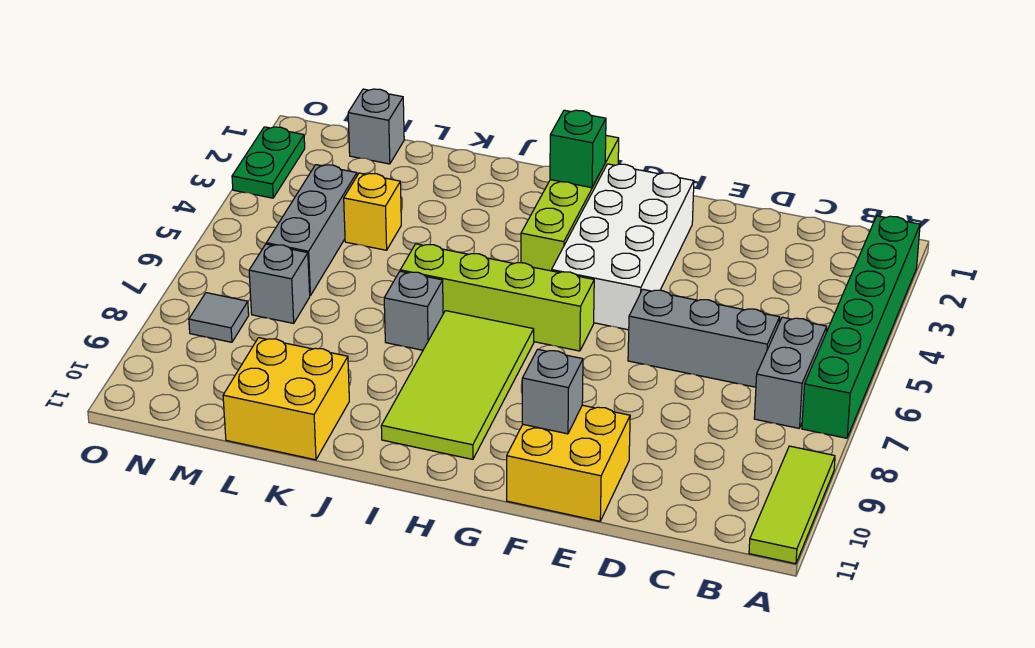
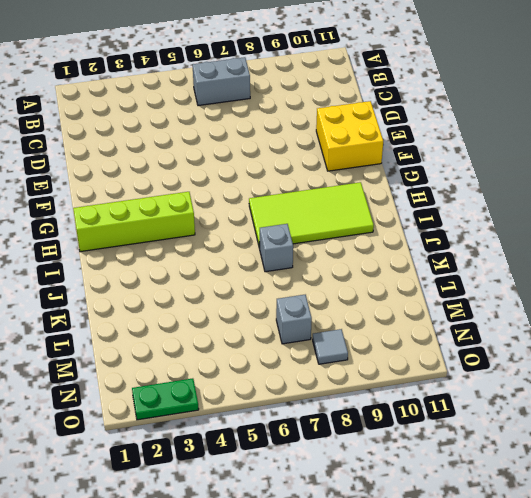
none -> green 1x6 brick [802,216,920,438]
none -> lime 1x3 tile [749,446,835,564]
none -> grey 1x3 brick [628,289,780,387]

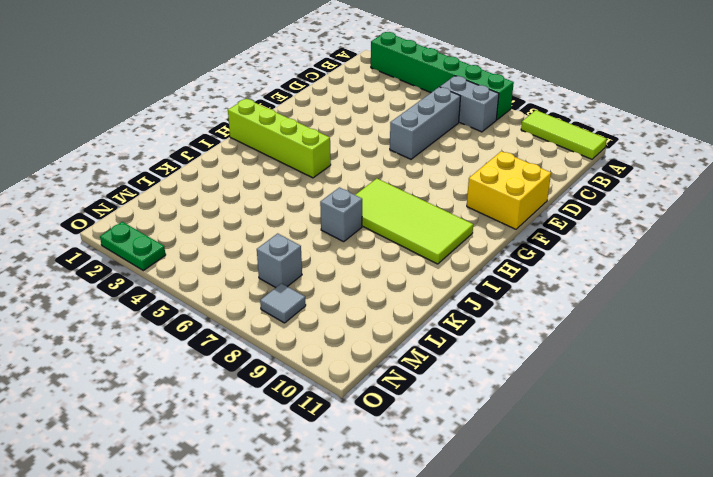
none -> white 2x4 brick [552,164,694,330]
none -> lime 1x4 brick [400,244,594,351]
none -> yellow 2x2 brick [223,338,349,460]

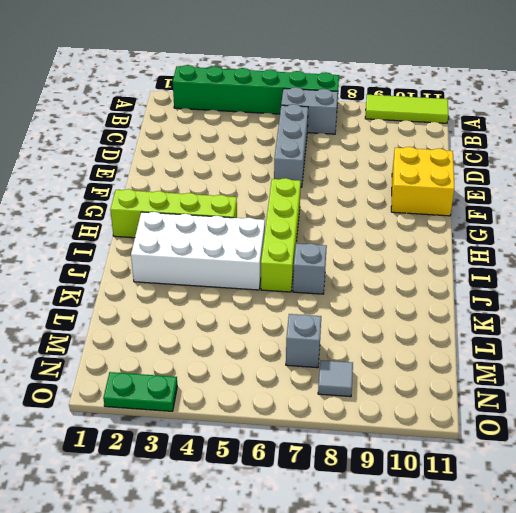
white 2x4 brick [131,212,265,290] -> white 2x4 brick moved to [552,164,694,330]
none -> lime 2x4 tile [381,311,534,459]
none -> yellow 2x2 brick [223,338,349,460]
none -> yellow 1x1 brick [344,173,401,250]

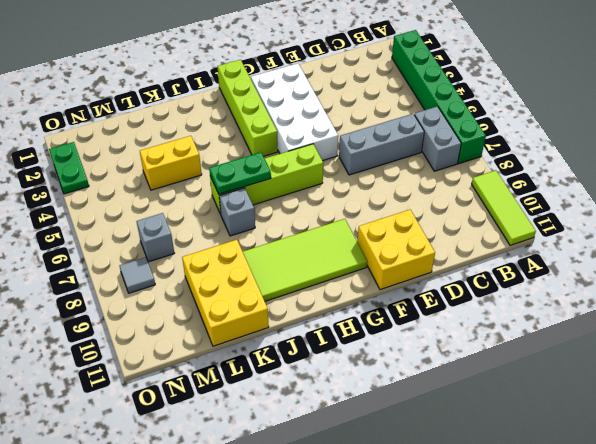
lime 2x4 tile [243,219,367,301] -> lime 2x4 tile turned to [381,311,534,459]
green 1x2 plate [209,152,271,194] -> none
yellow 1x2 brick [140,136,202,190] -> yellow 1x1 brick [344,173,401,250]
yellow 2x3 brick [182,240,269,346] -> yellow 2x2 brick [223,338,349,460]
none -> grey 1x1 brick [348,89,404,164]
none -> grey 1x3 brick [266,165,357,295]
none -> grey 1x1 brick [522,349,583,434]

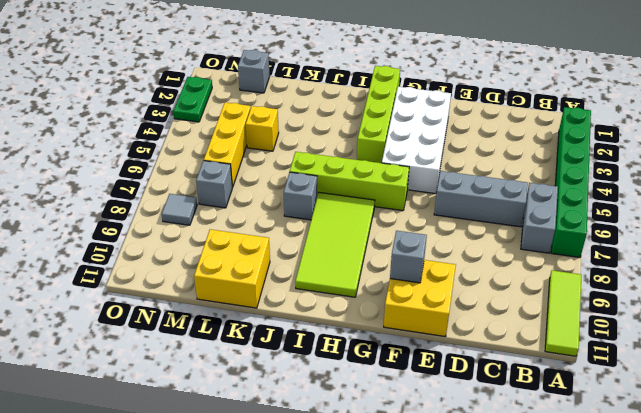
yellow 1x3 brick [204,103,251,187] -> grey 1x3 brick [266,165,357,295]
none -> green 1x1 brick [550,110,606,188]

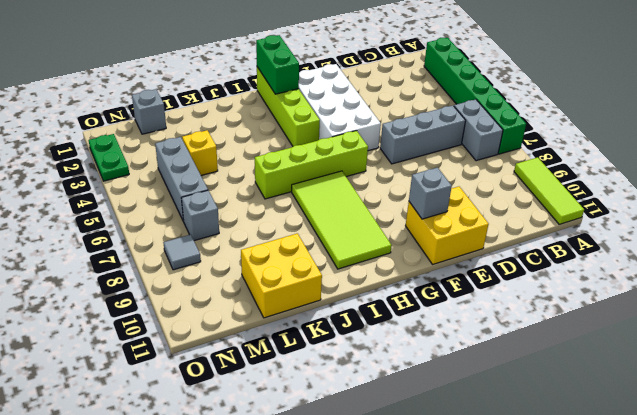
green 1x2 brick [256,35,299,94] -> green 1x1 brick [550,110,606,188]
none -> grey 1x1 brick [384,271,443,350]

